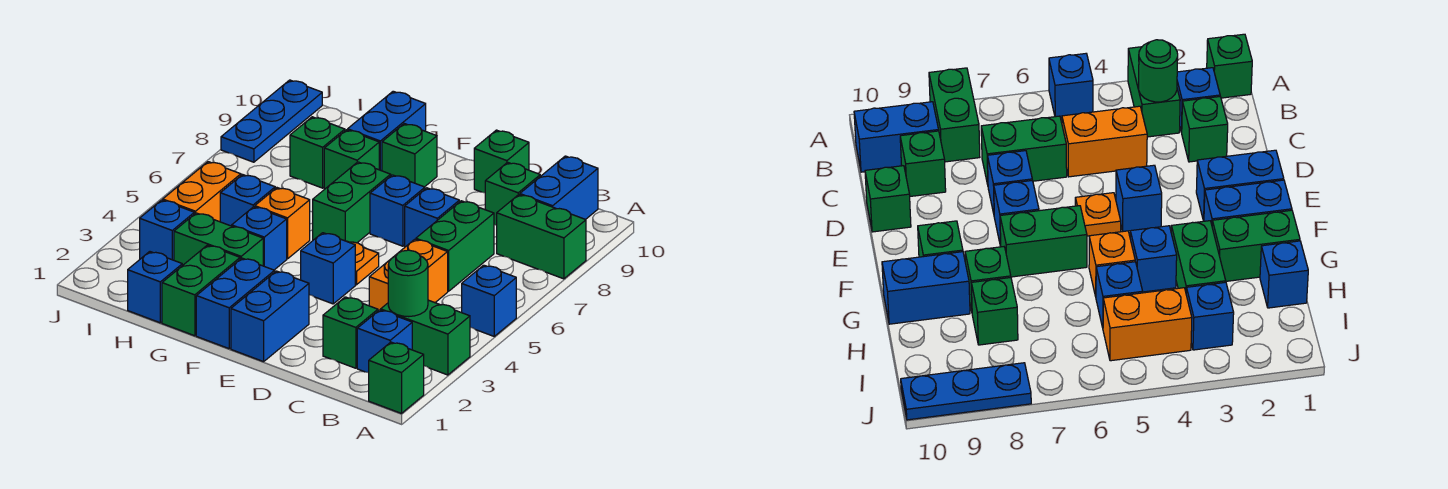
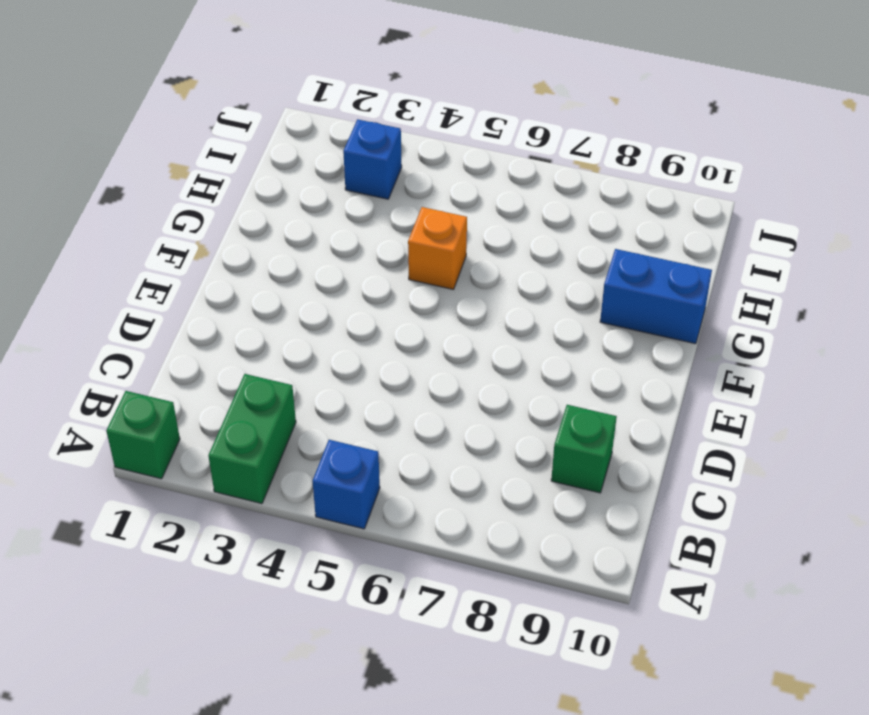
none -> green 1x2 brick [497,195,586,279]
none -> blue 1x1 brick [357,310,412,373]
none -> blue 1x2 brick [520,156,598,220]
none -> green 1x1 brick [323,297,378,368]

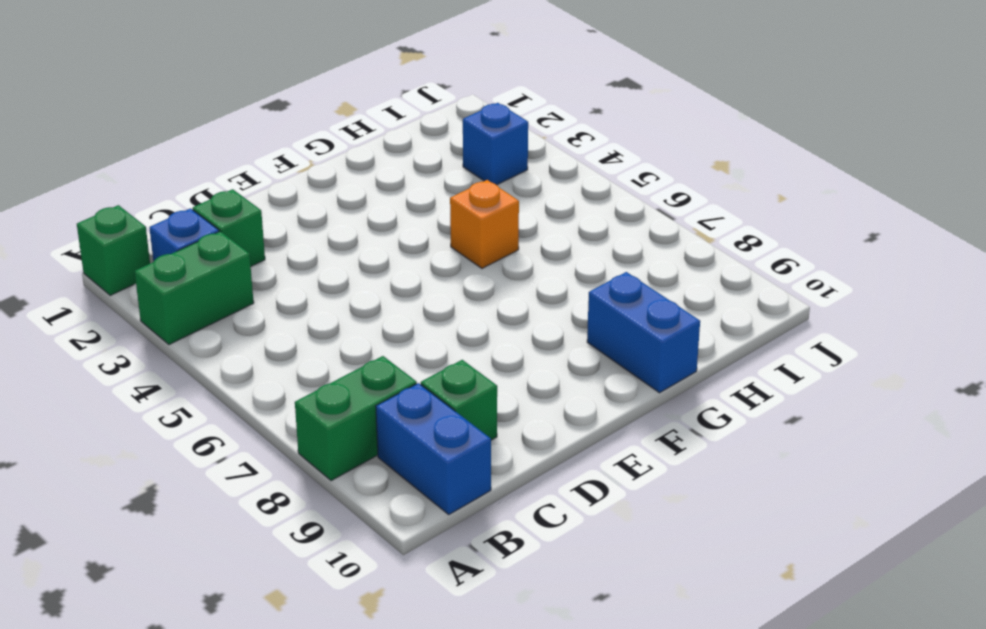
none -> blue 1x1 brick [462,265,516,336]
none -> orange 1x2 brick [369,239,448,311]
none -> green 1x2 brick [416,201,494,291]
none -> blue 1x1 brick [405,188,459,247]

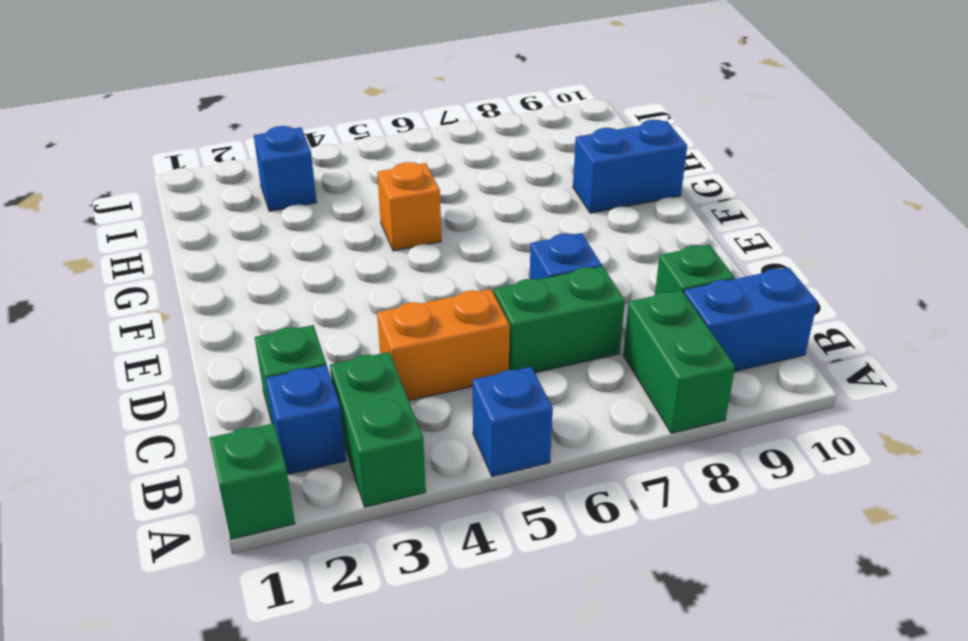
none -> green 1x1 brick [474,130,529,193]
none -> blue 1x2 brick [231,271,309,362]
none -> blue 1x1 brick [301,233,355,304]
none -> orange 1x1 plate [347,241,379,285]

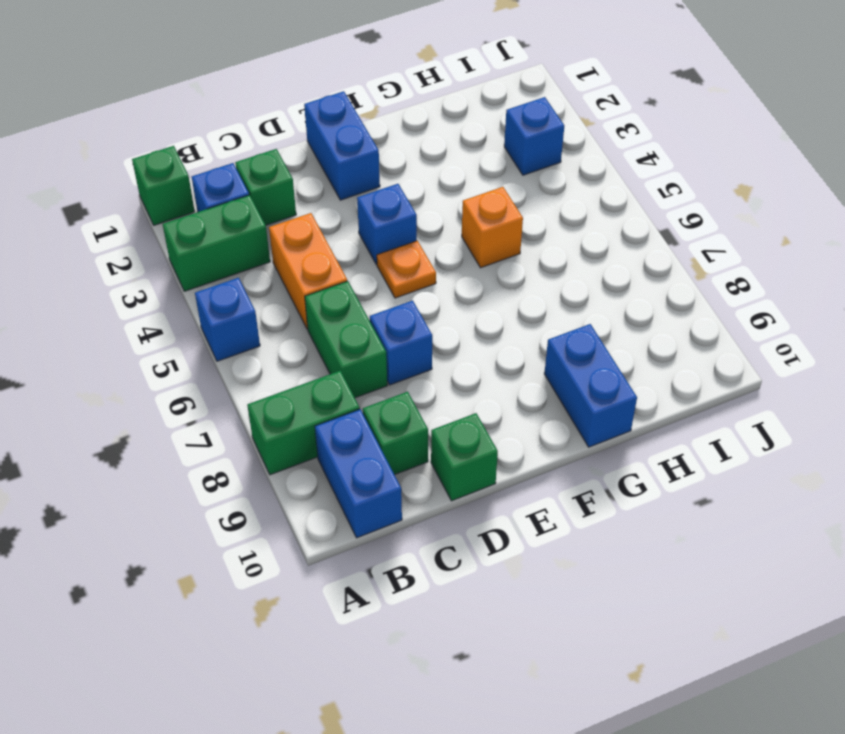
none -> blue 1x1 brick [370,175,425,246]
none -> blue 1x2 brick [196,258,275,349]
none -> green 1x2 brick [313,162,391,243]
none -> green 1x1 brick [382,124,437,187]

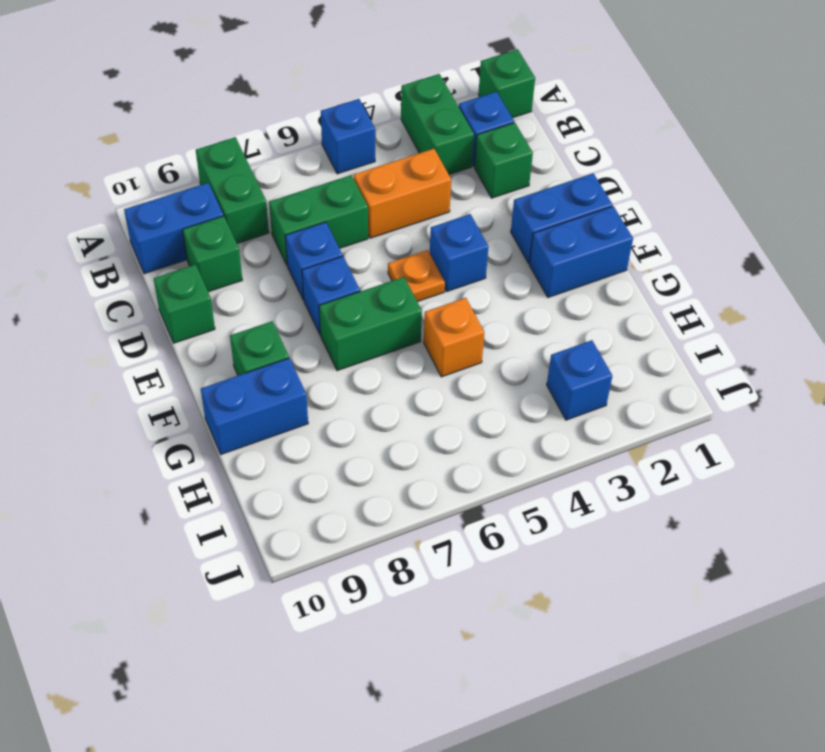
none -> green 1x2 brick [162,245,240,336]
none -> green 1x2 brick [174,213,263,266]
none -> blue 1x1 brick [232,207,287,270]
none -> green 1x1 brick [324,130,379,189]

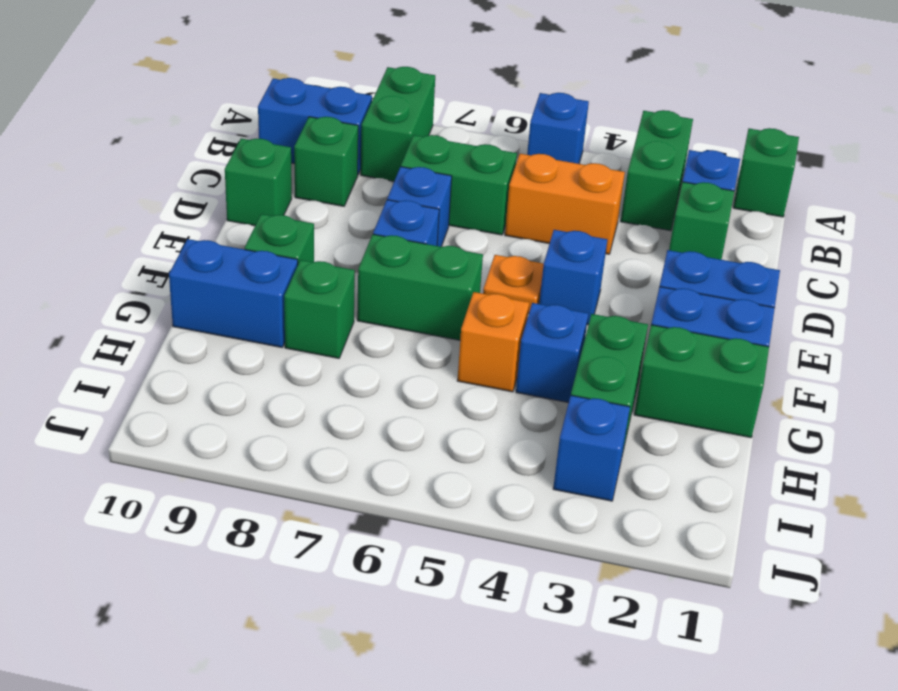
none -> blue 1x1 brick [128,252,182,323]
none -> blue 1x1 brick [220,175,275,226]
none -> green 1x1 brick [290,117,345,188]
none -> orange 1x2 brick [163,162,241,222]

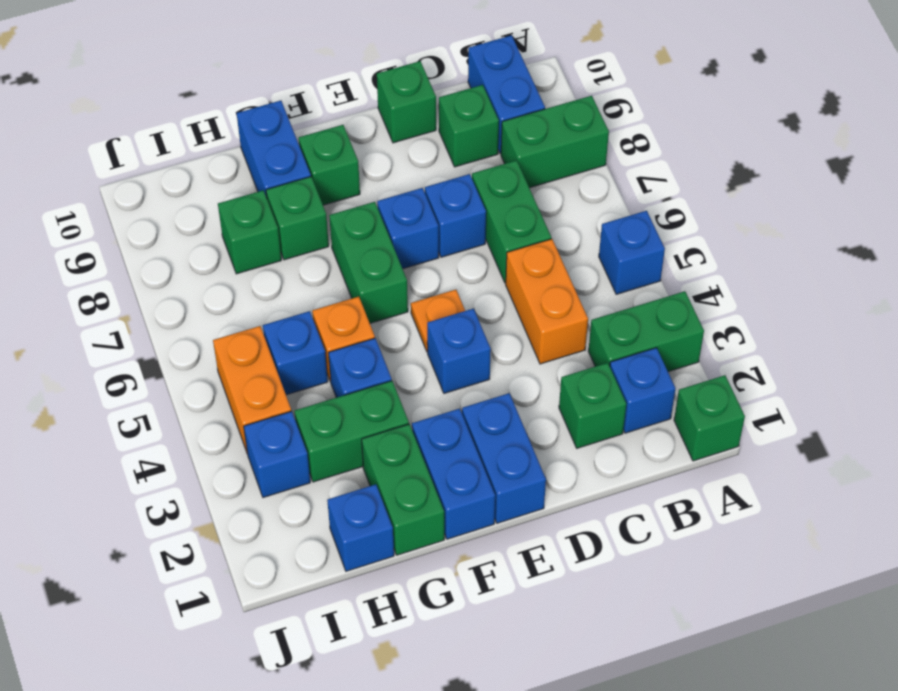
none -> blue 1x3 plate [221,80,322,162]
none -> green 1x1 round brick [388,250,428,317]

